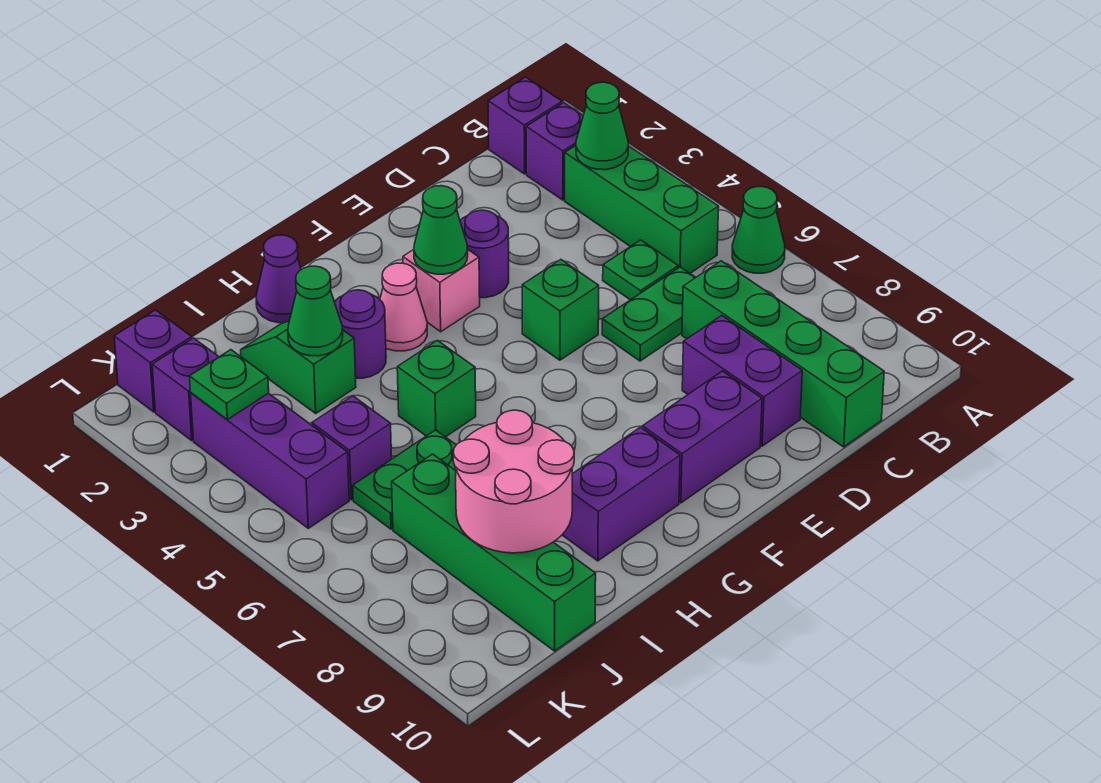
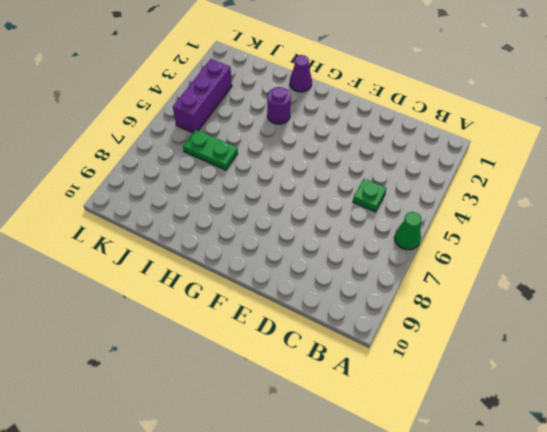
none -> purple 1x1 brick [488,77,562,174]
none -> purple 1x1 brick [526,103,583,200]
none -> green 1x3 brick [565,146,719,273]

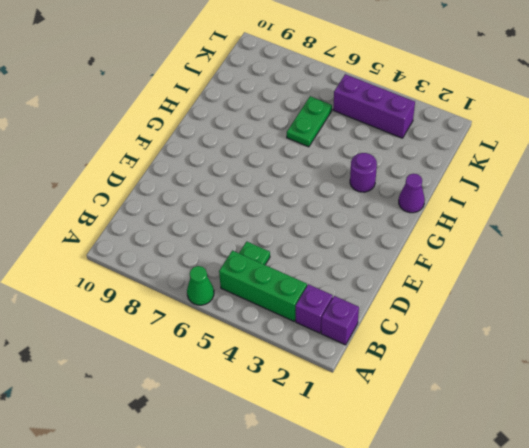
none -> green 1x2 plate [602,267,696,361]
none -> green 1x4 brick [682,261,884,447]
none -> purple 1x2 brick [682,316,802,446]

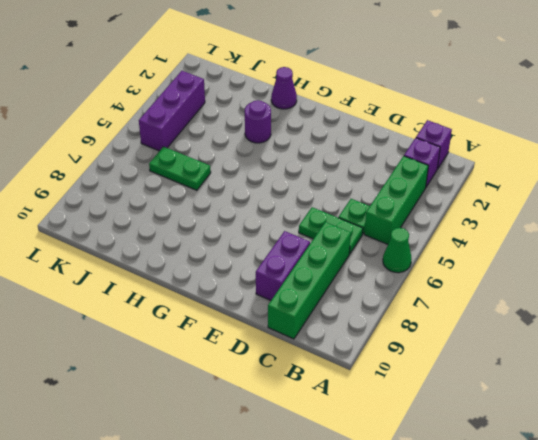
none -> purple 1x1 round brick [460,210,509,298]
none -> green 1x1 brick [522,260,599,360]
none -> purple 1x2 brick [643,371,762,503]

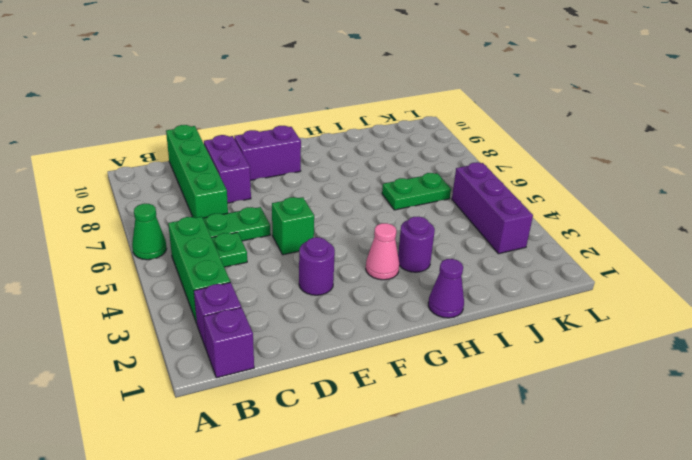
none -> pink 1x1 brick [403,250,480,332]
none -> purple 1x2 brick [562,427,680,561]
none -> green 1x1 brick [397,340,476,437]

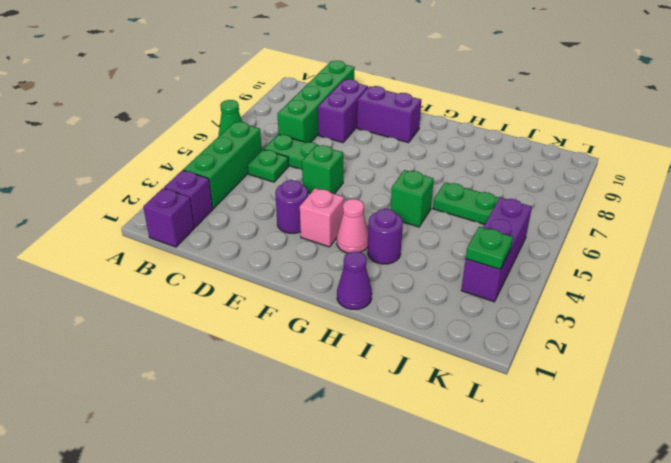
none -> purple 1x2 brick [562,427,680,561]
none -> green 1x2 slope [241,321,356,413]
none -> purple 1x1 brick [312,396,392,500]

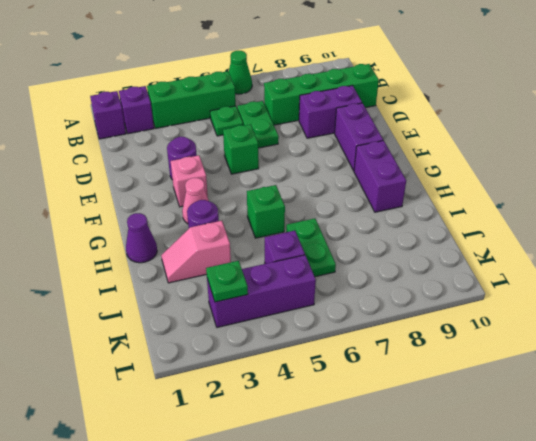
pink 1x2 slope [161,221,231,283] -> green 1x2 slope [241,321,356,413]
none -> green 1x4 brick [392,454,596,651]
none -> purple 1x1 brick [114,310,192,412]
none -> purple 1x1 brick [152,338,219,441]

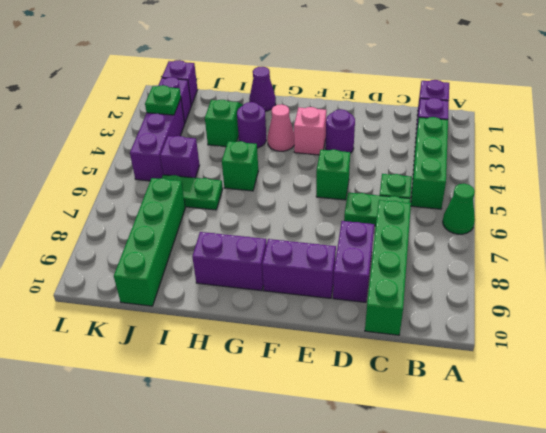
none -> green 1x1 cone [576,82,628,170]
none -> green 1x1 cone [414,186,468,274]
none -> green 1x1 cone [288,266,343,356]

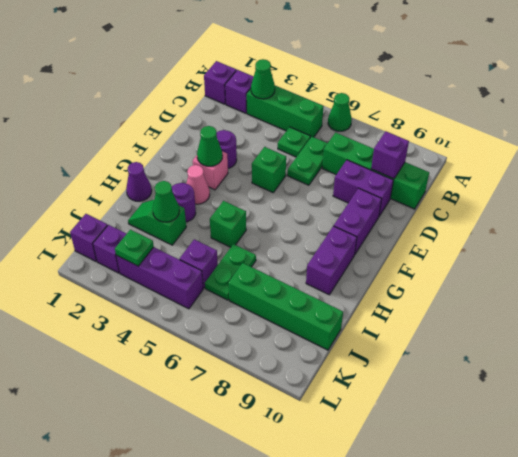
purple 1x1 brick [371,131,409,179] -> none
none -> pink 2x2 round brick [453,410,574,553]

